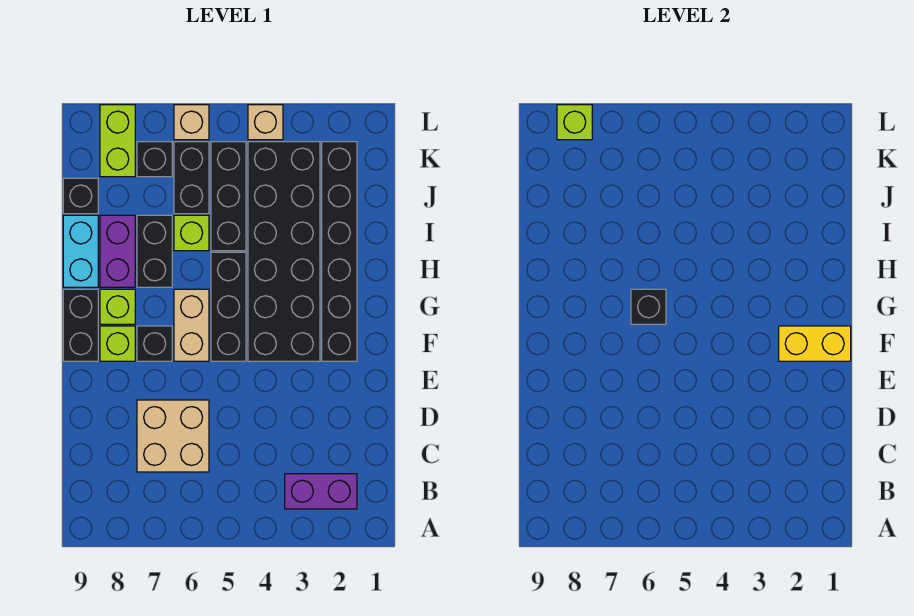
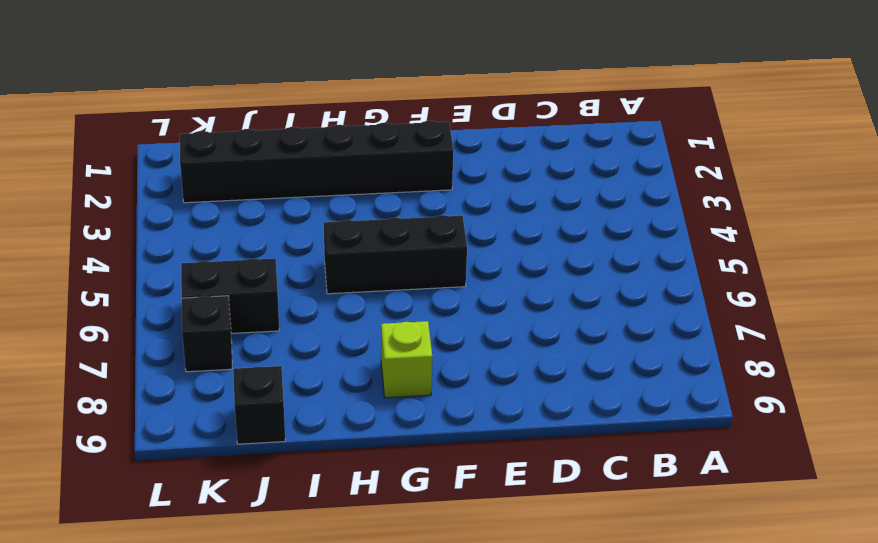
none -> purple 1x2 brick [285,474,357,509]
none -> tan 2x2 brick [137,400,209,472]
none -> black 2x6 brick [248,142,320,361]

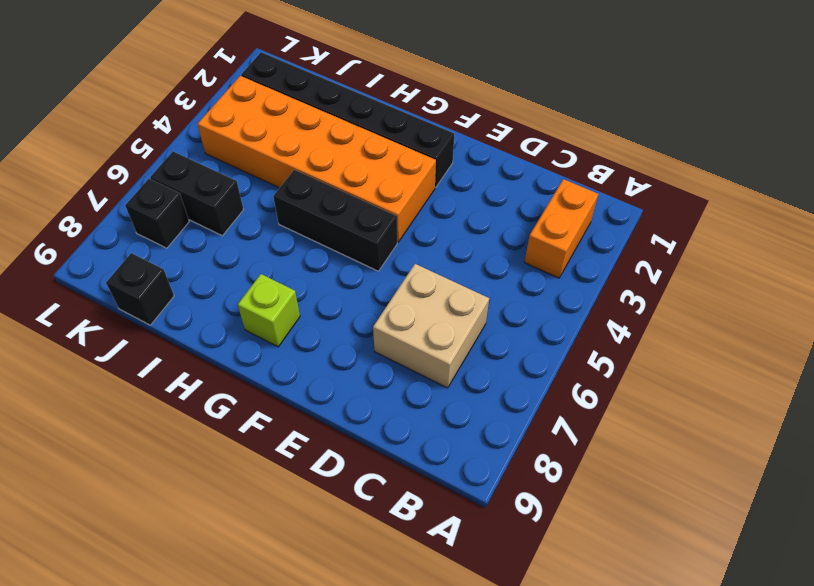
orange 1x2 brick [524,179,598,278] -> purple 1x2 brick [285,474,357,509]
orange 2x6 brick [197,76,436,242] -> black 2x6 brick [248,142,320,361]
none -> tan 1x2 brick [174,289,209,361]
none -> black 1x1 brick [137,326,172,361]
none -> lime 1x1 brick [100,326,135,361]

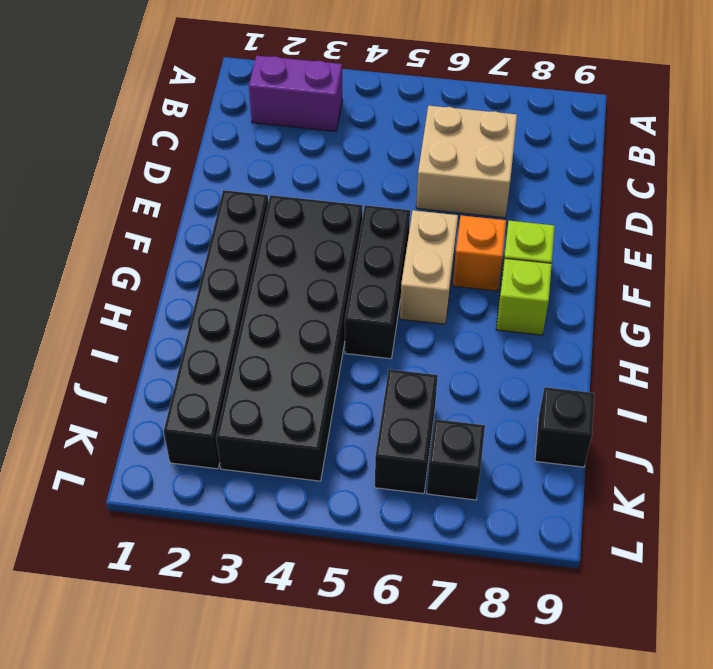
orange 1x1 brick [453,215,506,291] -> black 1x1 brick [137,326,172,361]
none -> black 1x2 brick [63,289,98,361]
none -> black 1x2 brick [137,215,172,287]
none -> purple 1x2 brick [100,215,135,287]

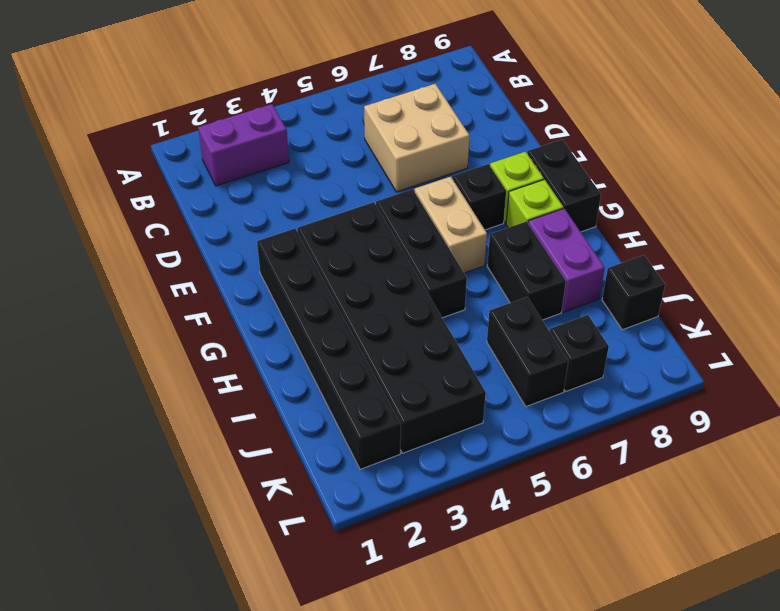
none -> cyan 1x2 brick [63,215,98,287]
none -> black 1x3 brick [211,142,246,251]
none -> lime 1x1 brick [174,215,209,251]

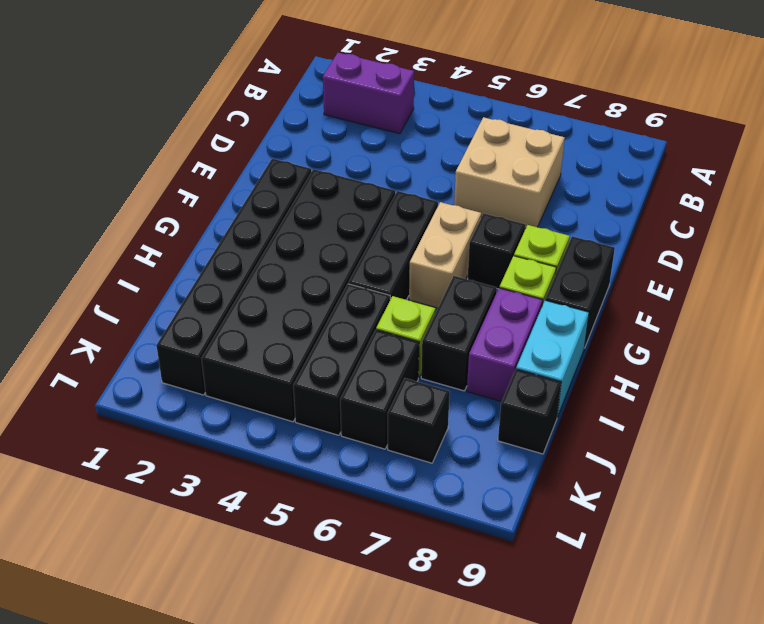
none -> lime 1x2 brick [100,105,135,177]
none -> tan 1x1 brick [248,105,283,140]
none -> tan 1x1 brick [174,105,209,140]

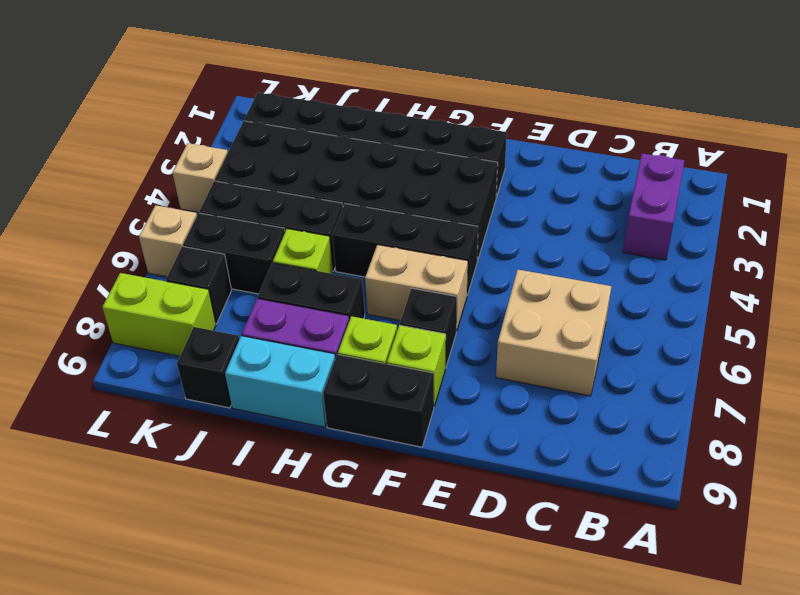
none -> yellow 1x2 brick [779,326,851,361]
none -> black 1x1 brick [631,289,666,324]
none -> lime 1x1 brick [557,105,592,140]

